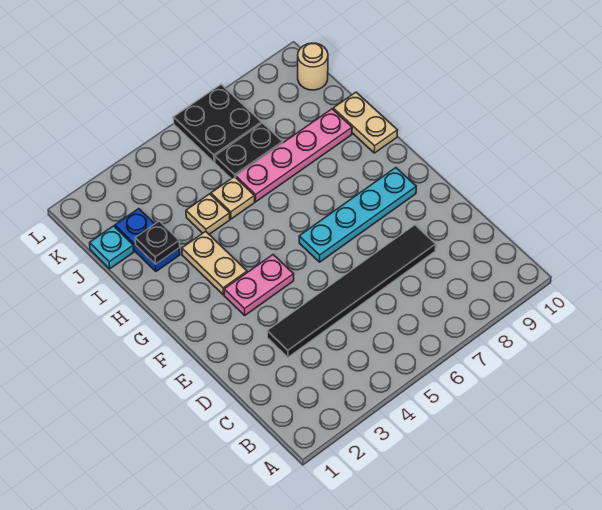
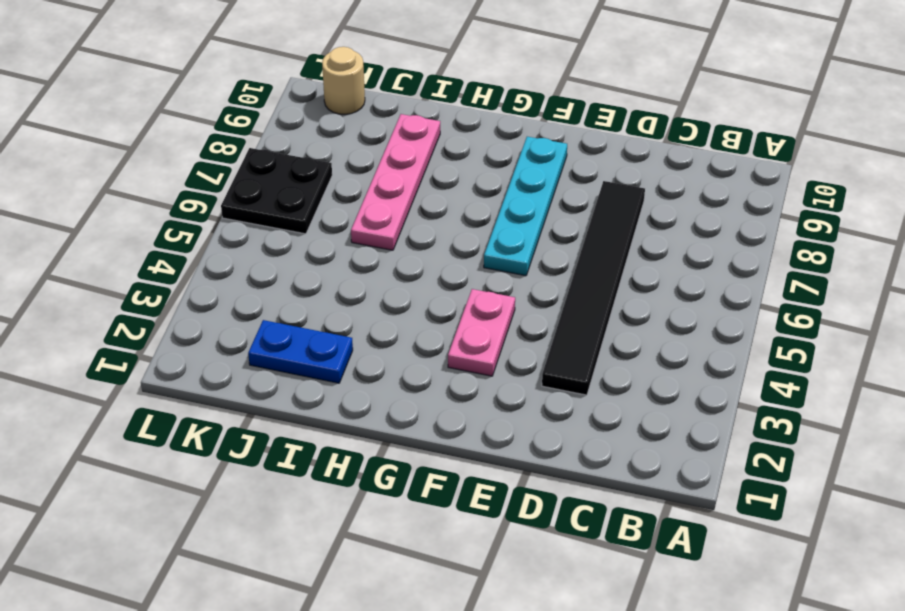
none -> tan 1x2 plate [182,231,247,295]
none -> tan 1x2 plate [333,92,397,153]
none -> tan 1x1 plate [186,194,230,234]

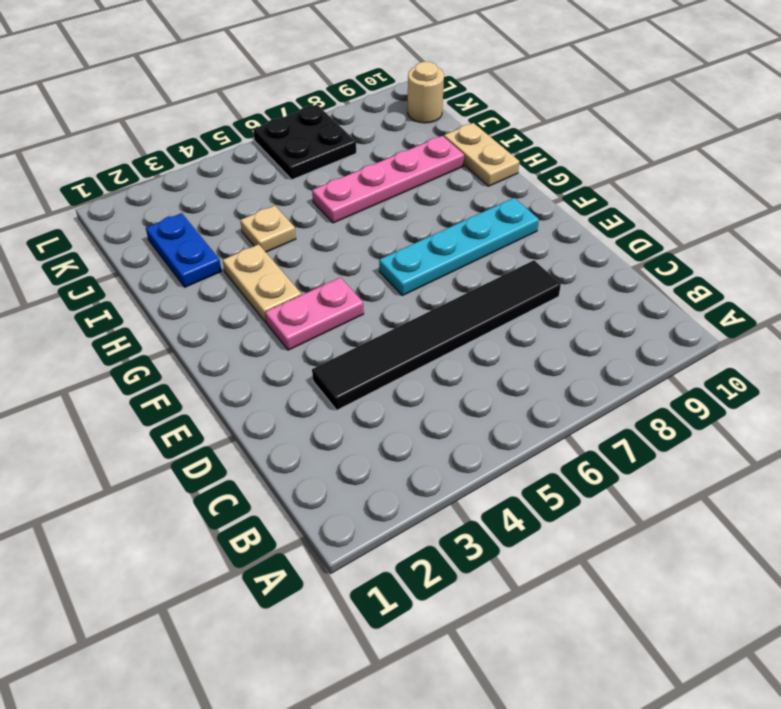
none -> tan 1x1 plate [211,177,255,219]
none -> cyan 1x1 plate [90,226,134,269]
none -> black 1x2 plate [215,123,283,179]

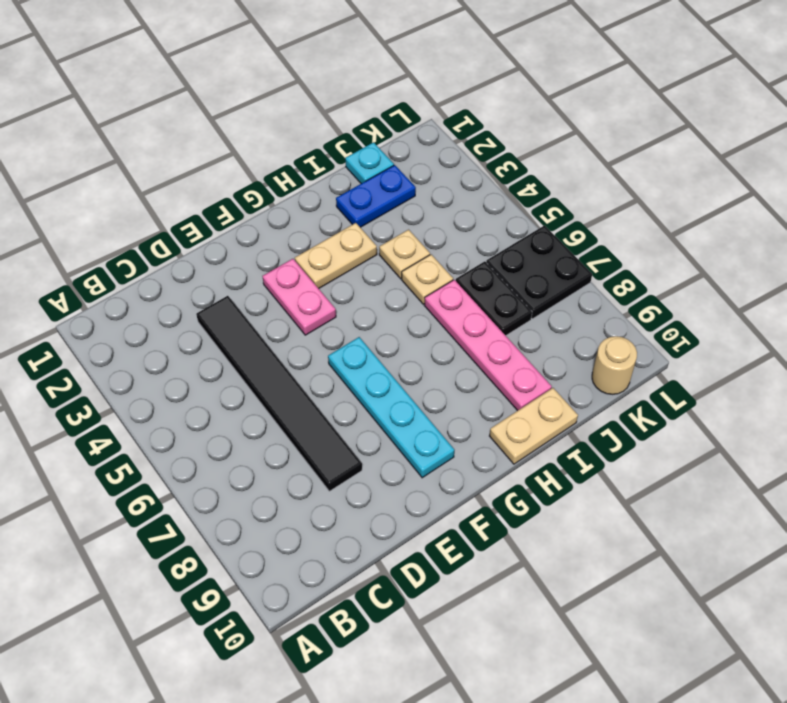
none -> black 1x1 plate [135,221,180,264]

